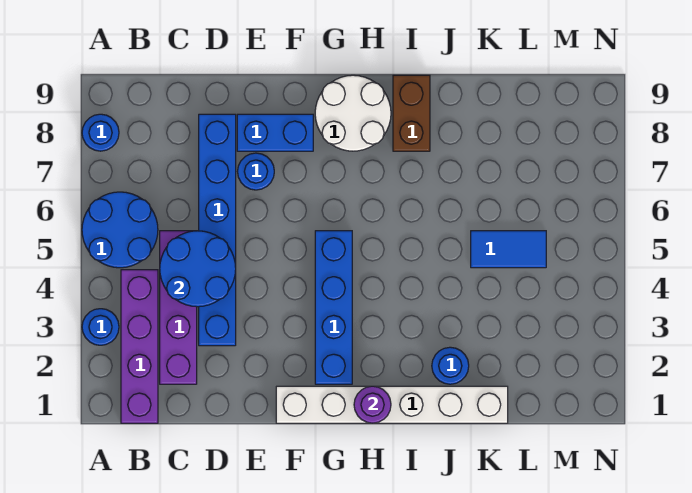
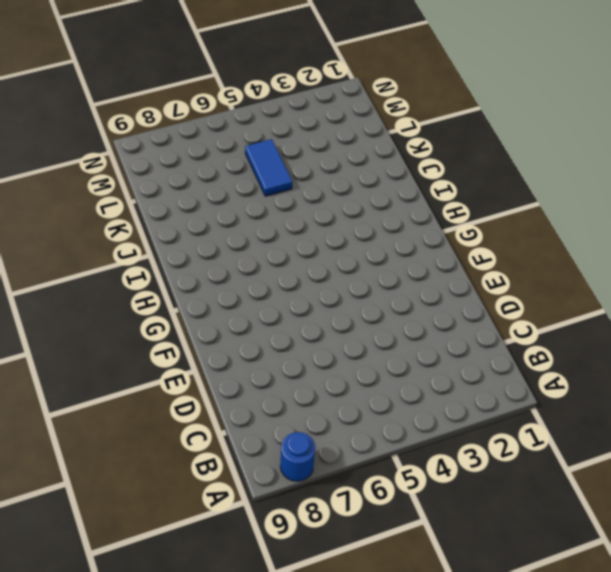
none -> blue 1x1 round brick [82,309,119,345]
none -> blue 2x2 round brick [82,192,158,268]
none -> purple 1x4 brick [121,270,158,423]

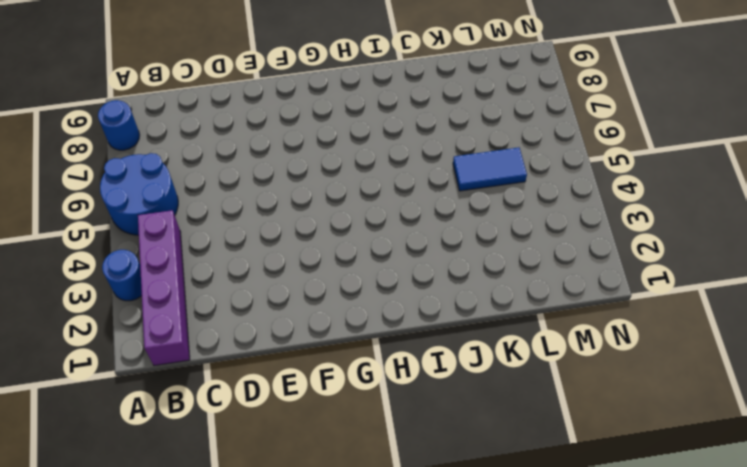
none -> purple 1x4 brick [160,231,197,384]
none -> blue 1x6 brick [199,114,236,346]
none -> blue 1x1 round brick [238,153,274,190]

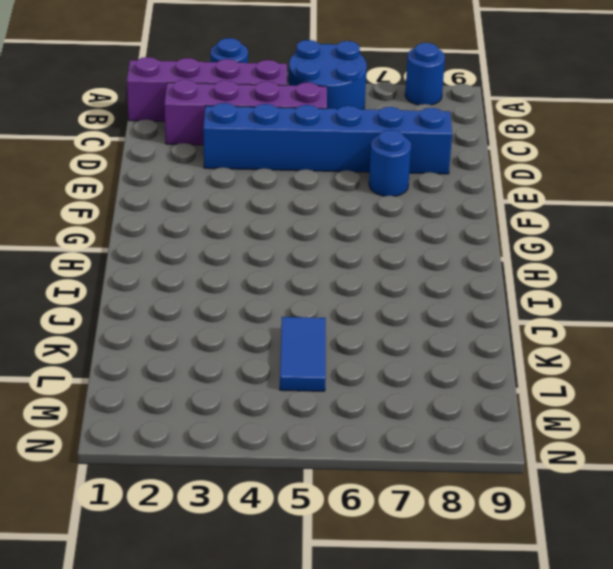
none -> blue 1x2 brick [237,114,313,151]
none -> white 1x6 brick [276,386,508,423]
none -> blue 1x4 brick [315,231,352,384]

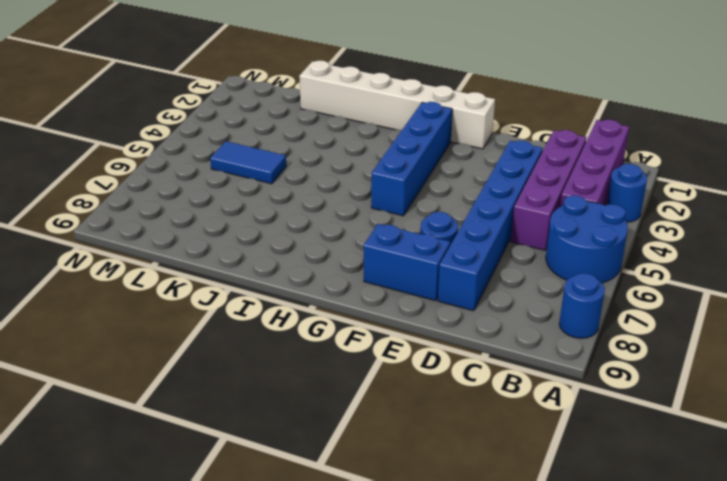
none -> white 2x2 round brick [315,75,391,151]
none -> brown 1x2 brick [393,75,430,151]
none -> blue 1x1 round brick [432,347,469,384]

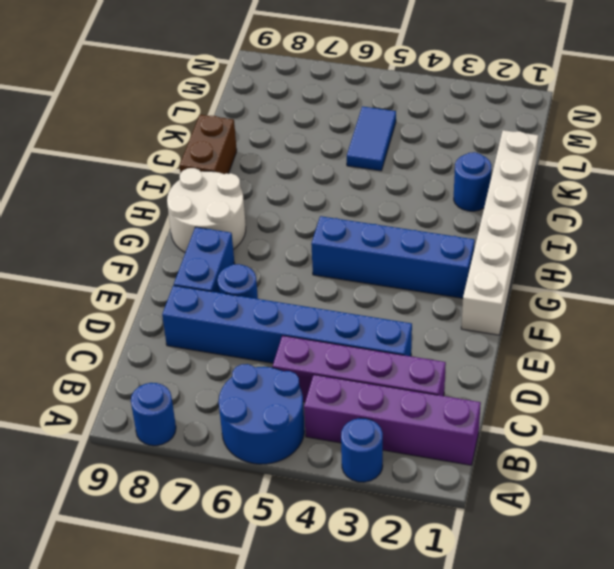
brown 1x2 brick [180,115,237,174] -> brown 1x2 brick turned to [393,75,430,151]
none -> blue 2x2 round brick [160,231,236,307]
none -> purple 1x1 round brick [354,386,391,423]

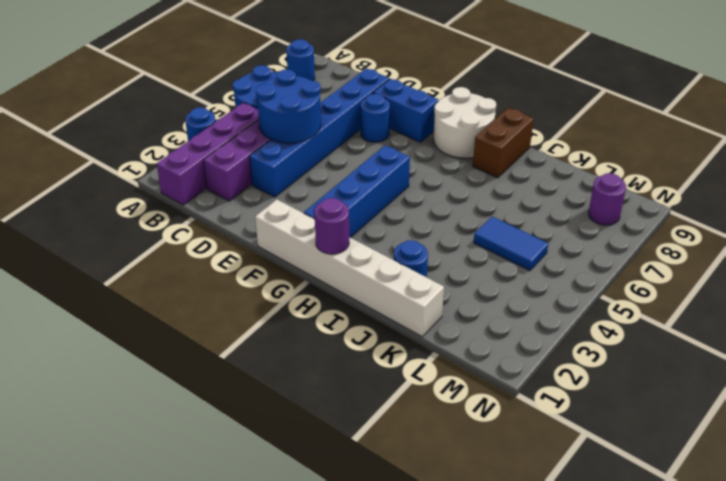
purple 1x1 round brick [589,173,626,225] -> none

